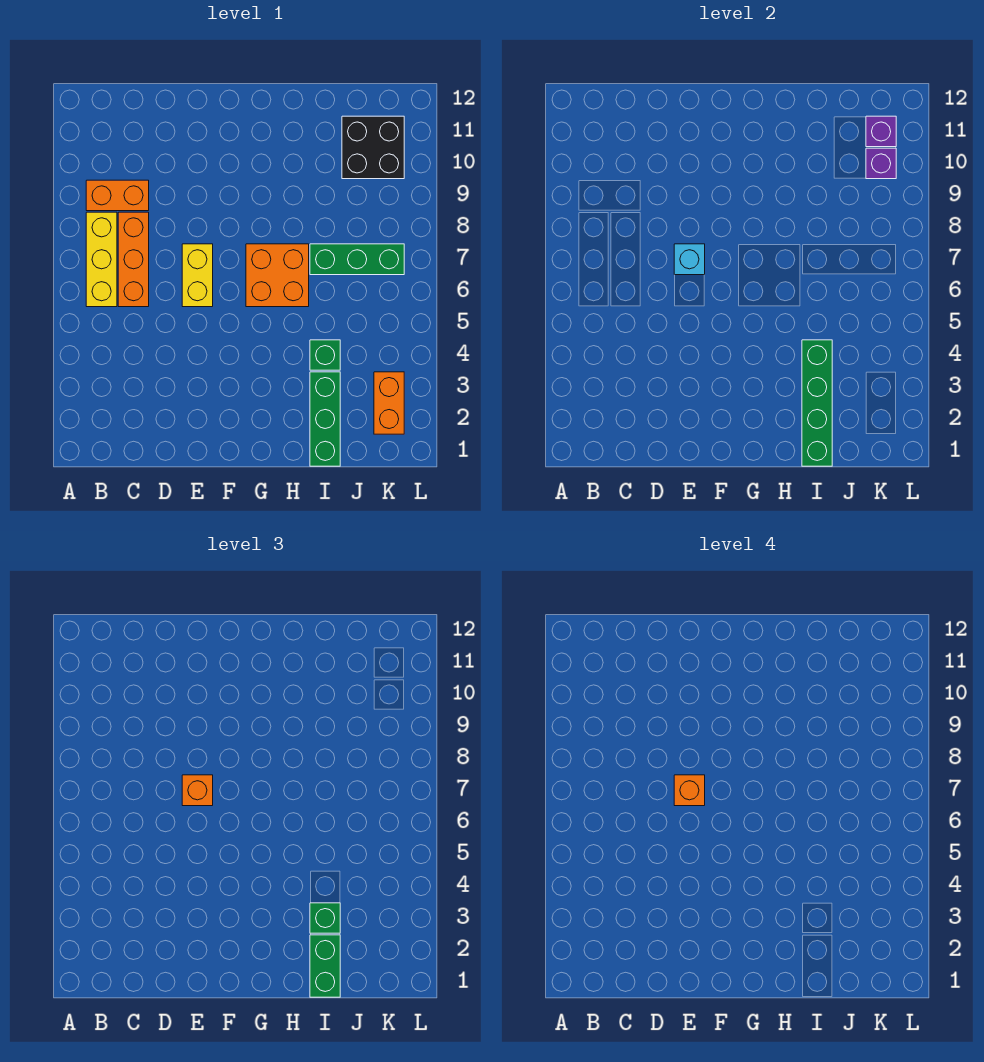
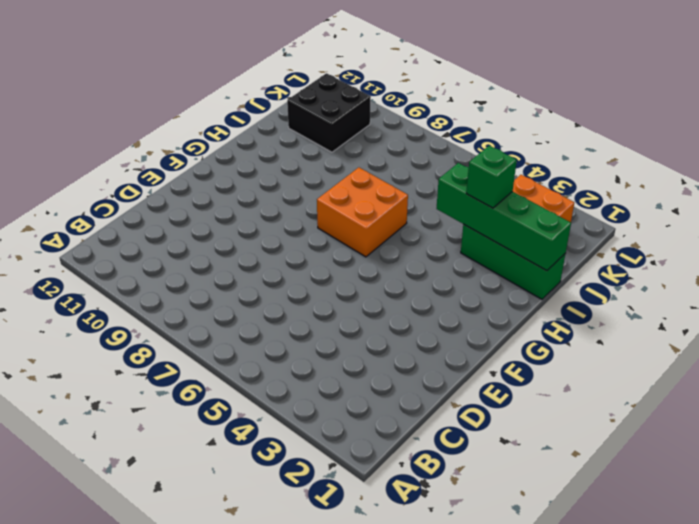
none -> yellow 1x3 brick [86,212,117,307]
none -> orange 1x2 brick [86,180,149,211]
none -> orange 1x3 brick [118,212,149,307]

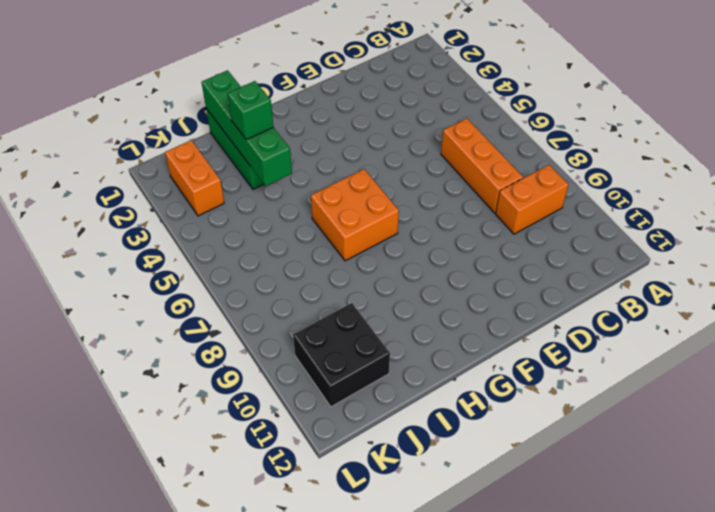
none -> yellow 1x3 brick [86,212,117,307]
none -> yellow 1x2 brick [182,244,213,307]
none -> green 1x1 brick [310,340,340,370]

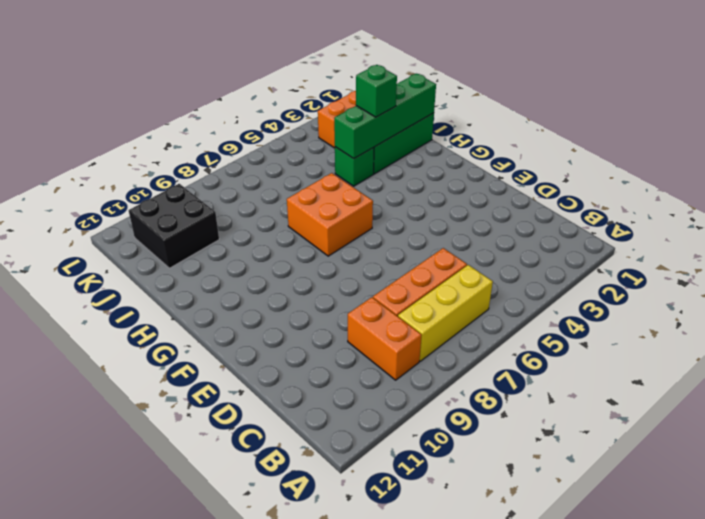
none -> yellow 1x2 brick [182,244,213,307]
none -> green 1x3 brick [310,244,404,275]
none -> cyan 1x1 brick [674,244,705,275]

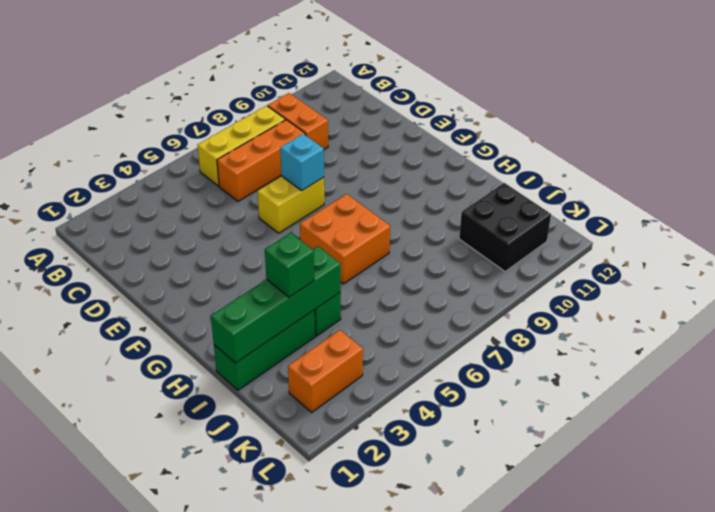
none -> green 1x3 brick [310,244,404,275]
none -> purple 1x1 brick [866,148,896,179]
none -> purple 1x1 brick [866,116,896,147]

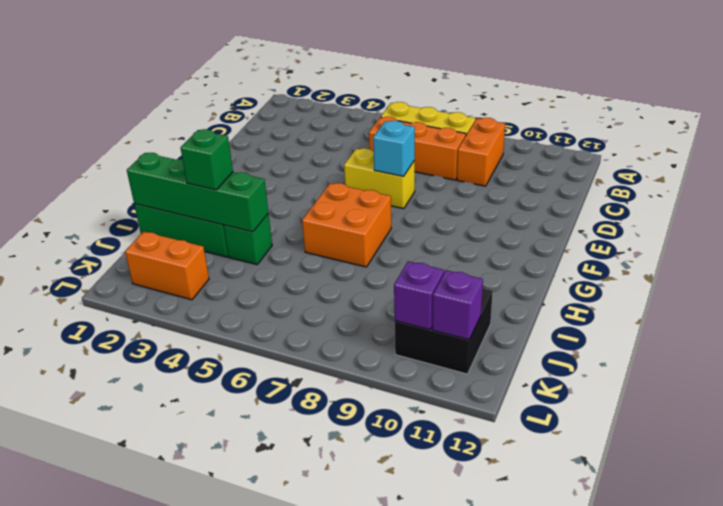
none -> green 1x3 brick [310,244,404,275]
none -> orange 1x1 brick [182,775,213,806]
none -> green 1x2 brick [310,935,340,997]

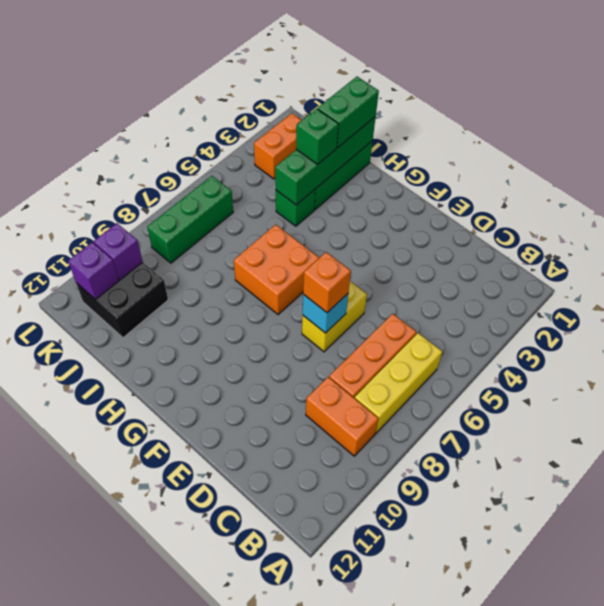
green 1x3 brick [147,176,233,263] -> green 1x3 brick turned to [310,244,404,275]
none -> orange 1x1 brick [674,775,705,806]

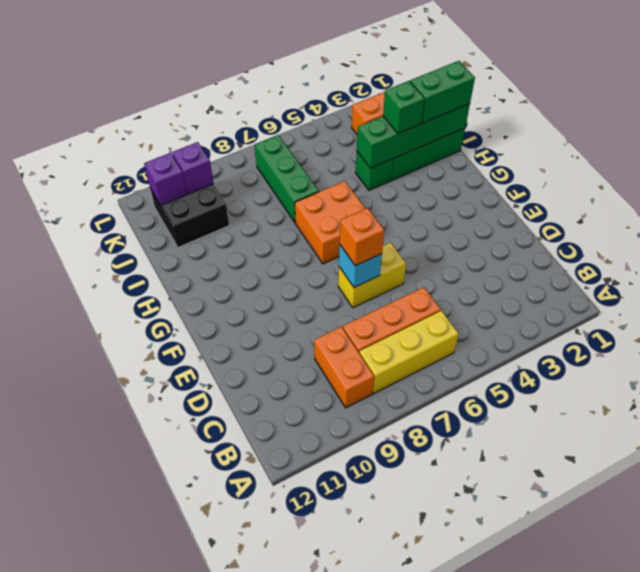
none -> orange 1x1 brick [674,775,705,806]

